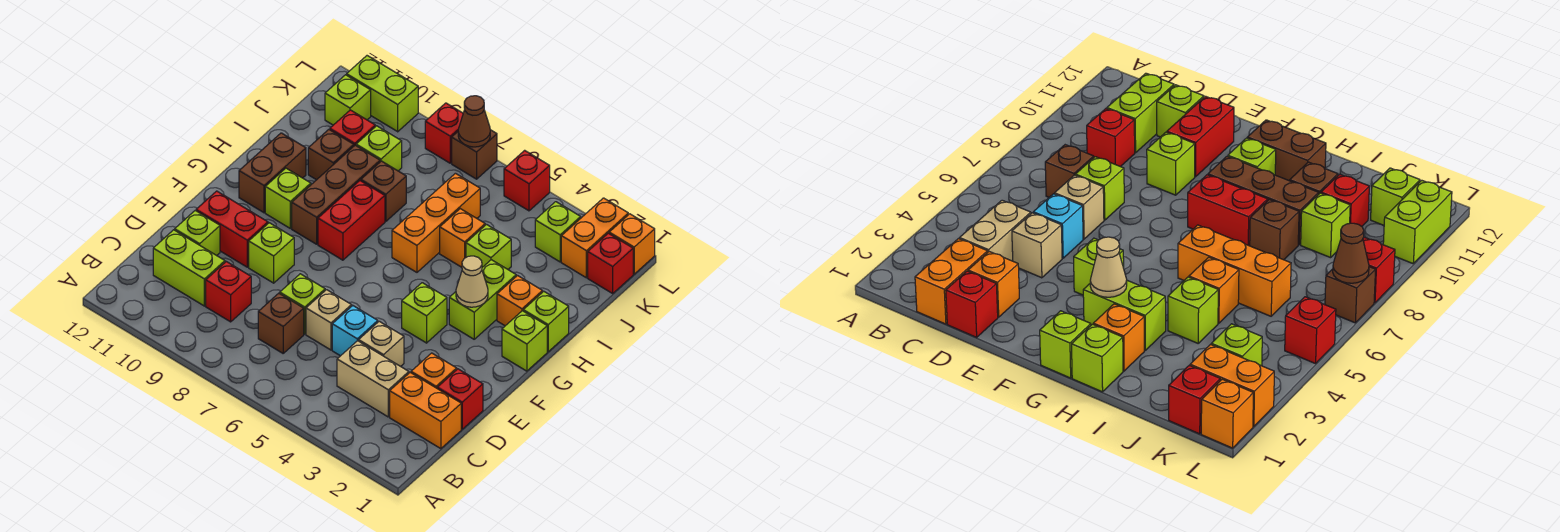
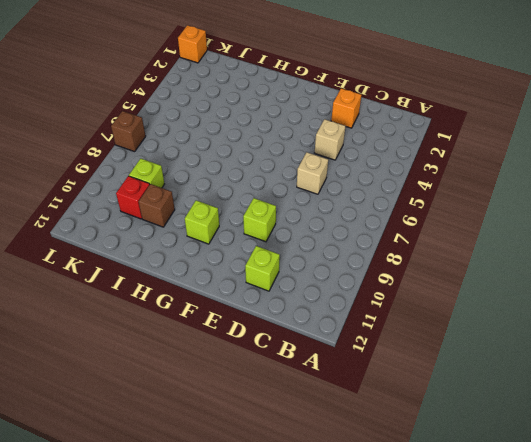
none -> orange 1x2 brick [390,373,461,449]
none -> tan 1x2 brick [337,341,409,417]
none -> brown 1x1 brick [258,293,304,353]
none -> red 1x1 brick [206,262,251,322]

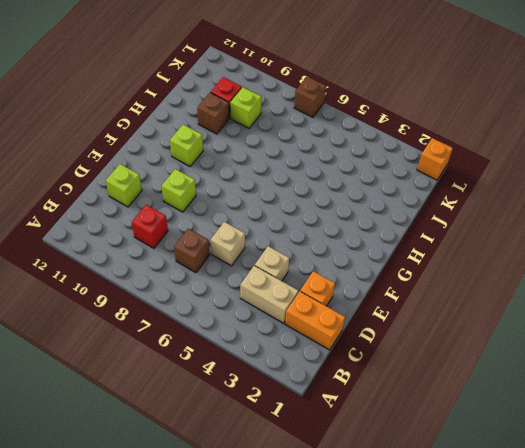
none -> lime 1x2 brick [153,230,225,306]
none -> red 1x1 brick [437,369,483,429]
none -> cyan 1x1 brick [332,306,378,356]
none -> lime 1x1 brick [280,274,325,334]

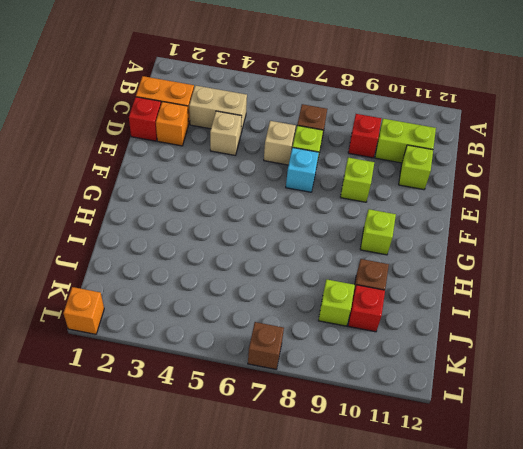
cyan 1x1 brick [286,148,319,192] -> cyan 1x1 brick moved to [332,306,378,356]
none -> red 1x2 brick [196,191,268,267]
none -> lime 1x1 brick [402,283,447,343]
none -> lime 1x1 brick [502,311,547,371]
none -> lime 1x2 brick [449,260,516,339]

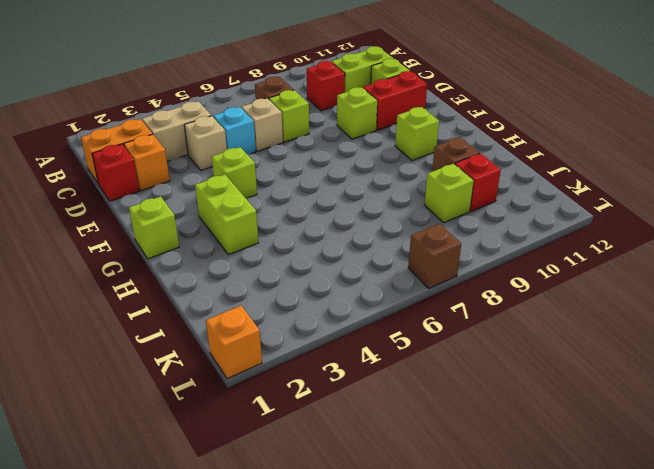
none -> red 1x2 brick [318,181,385,260]
none -> brown 1x3 brick [292,145,380,244]
none -> brown 1x2 brick [239,133,306,213]
none -> lime 1x1 brick [523,291,569,352]

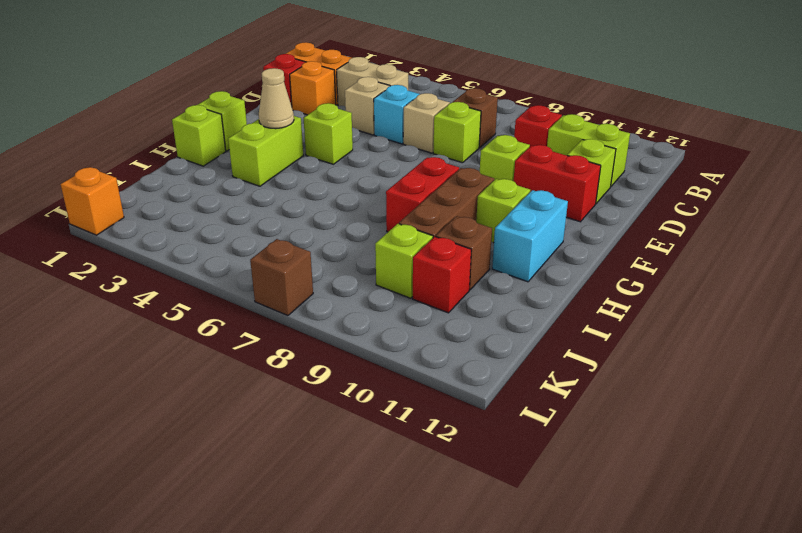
cyan 1x2 brick [492,190,568,282] -> brown 1x2 brick [239,133,306,213]
none -> orange 1x1 brick [497,276,543,326]
none -> orange 1x3 brick [392,173,480,272]
none -> lime 1x1 brick [466,225,511,269]
none -> orange 1x1 brick [440,209,485,267]

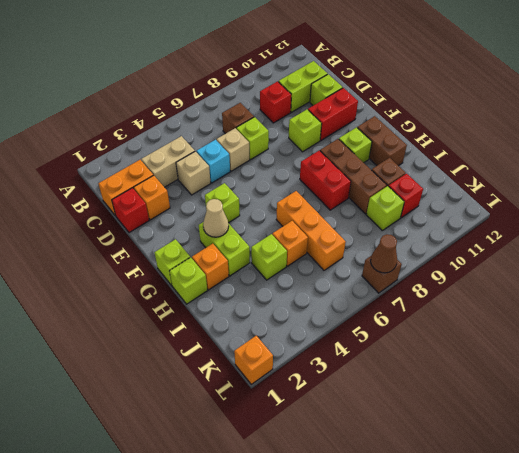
none -> brown 1x1 brick [361,161,406,221]
none -> red 1x1 brick [588,233,633,293]
none -> orange 1x2 brick [561,198,628,278]
none -> lime 1x1 brick [535,202,581,262]

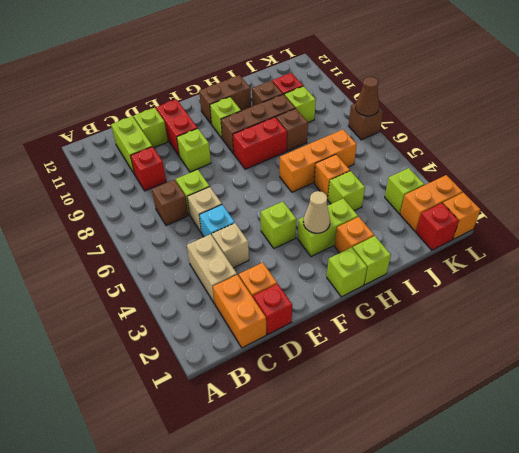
none -> lime 1x1 brick [325,75,371,125]
none -> red 1x1 brick [504,150,550,211]
none -> red 1x1 brick [425,103,463,163]
none -> lime 1x2 brick [347,56,418,132]

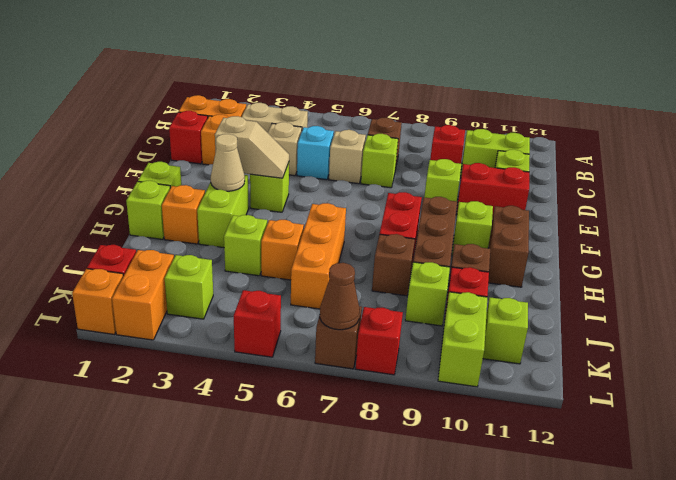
tan 1x2 slope [215,116,289,178] -> none
lime 1x2 brick [438,292,487,387] -> lime 1x2 brick turned to [347,56,418,132]

